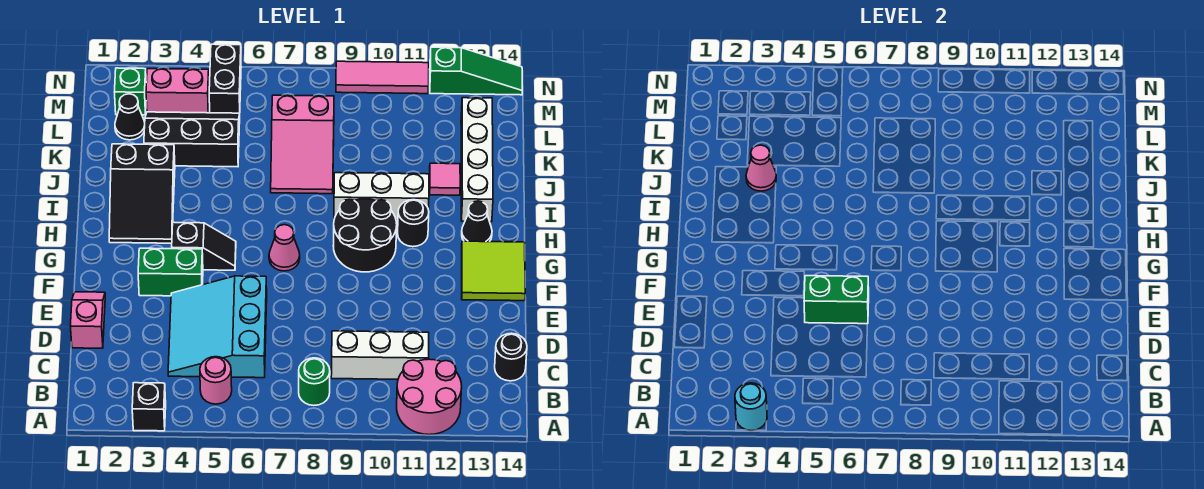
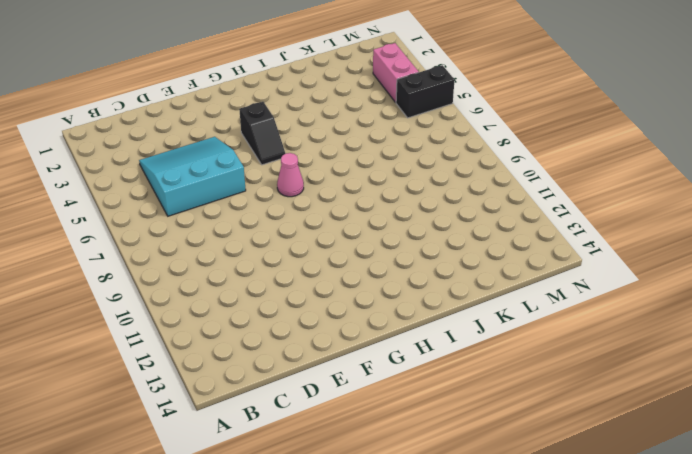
none -> black 1x1 brick [132,383,166,431]
none -> pink 2x2 round brick [397,359,462,435]
none -> pink 1x1 round brick [200,357,232,404]
none -> green 1x1 round brick [299,358,330,405]

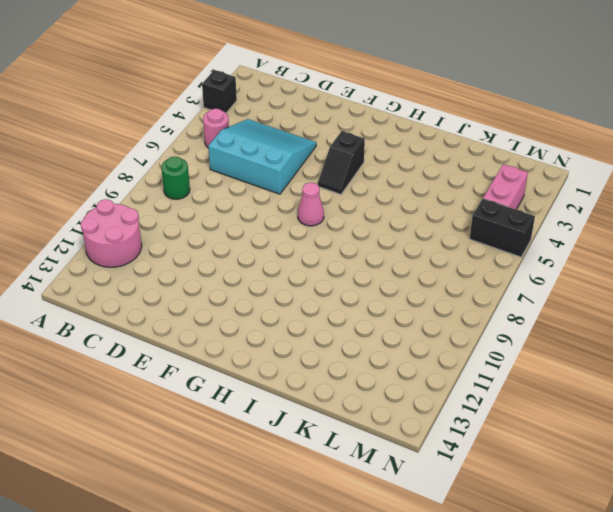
none -> white 1x3 brick [331,331,429,379]
none -> black 1x1 round brick [495,333,527,381]
none -> pink 1x2 slope [70,292,105,348]
none -> green 1x2 brick [138,248,203,296]

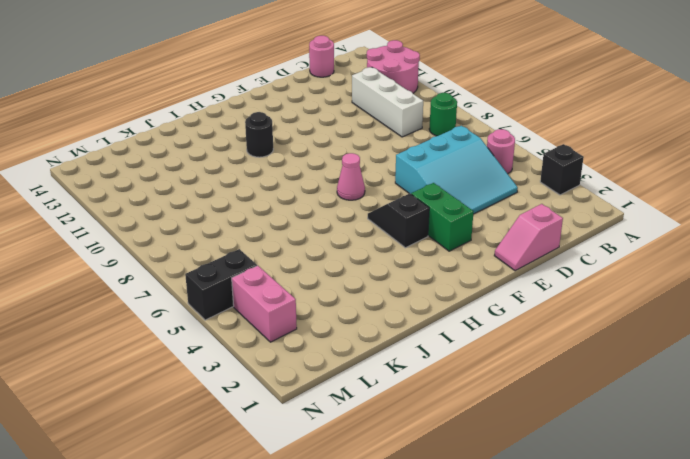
pink 1x1 round brick [309,36,334,77] -> black 1x1 round brick [495,333,527,381]
none -> lime 2x2 tile [462,241,525,301]
none -> black 2x2 round brick [333,199,397,272]
none -> black 2x3 slope [109,144,175,243]
none -> black 1x1 cone [462,201,492,242]

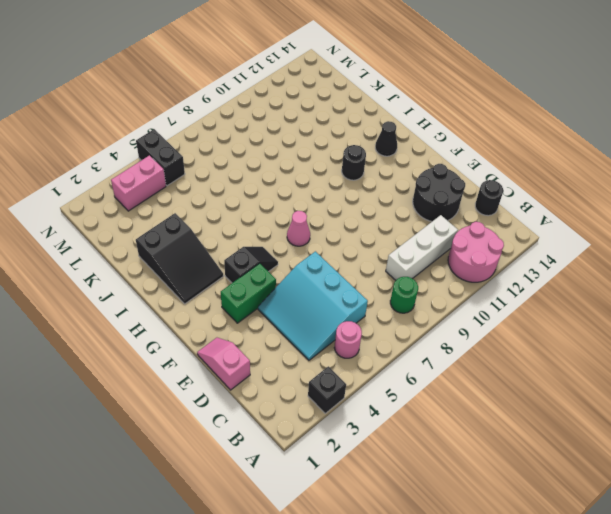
black 2x2 round brick [413,164,465,221] -> black 2x2 round brick moved to [333,199,397,272]
none -> lime 2x2 tile [462,241,525,301]
none -> white 1x3 brick [334,173,429,220]
none -> white 1x4 brick [461,98,493,222]
none -> pink 2x3 slope [271,95,334,194]

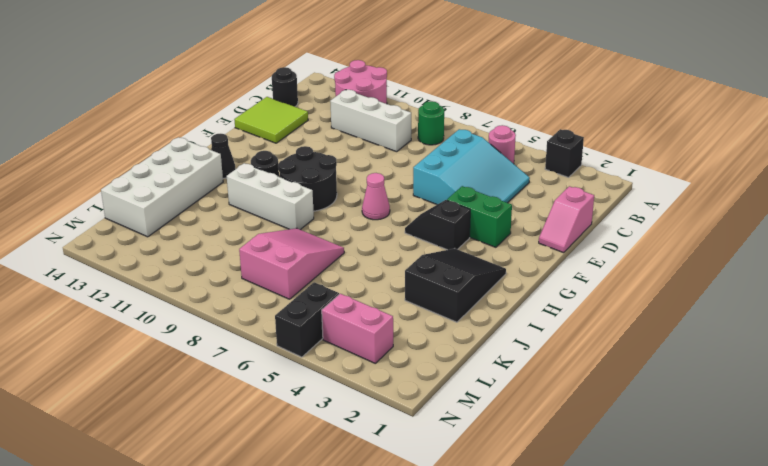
lime 2x2 tile [234,97,308,143] -> lime 2x2 tile moved to [462,241,525,301]
white 2x4 brick [101,137,223,237] -> white 1x4 brick [461,98,493,222]
none -> pink 1x1 tile [430,163,460,195]
none -> black 2x3 slope [144,112,240,167]
none -> black 1x1 cone [115,94,145,140]
none -> green 1x1 brick [115,68,146,115]

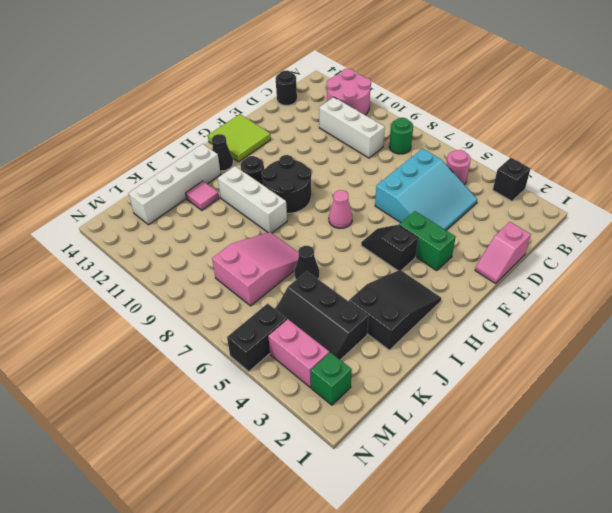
black 1x1 cone [295,246,320,280] -> black 1x1 cone moved to [115,94,145,140]
none -> pink 1x3 tile [336,61,429,94]
none -> green 1x3 slope [430,47,522,95]
none -> cyan 1x1 round brick [735,383,767,431]
none -> green 1x2 brick [804,276,869,324]

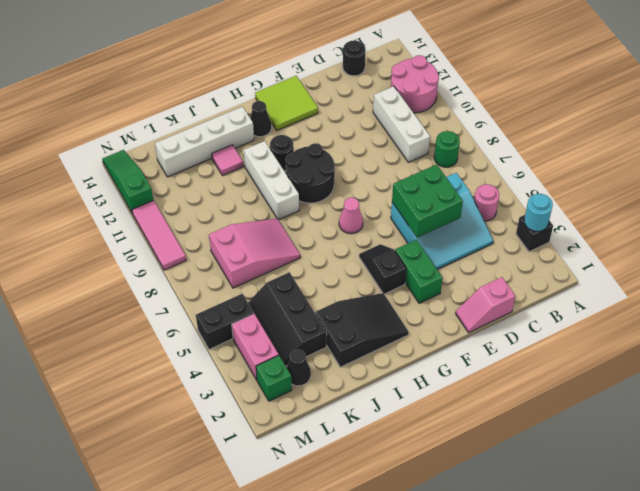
green 2x2 brick [392,164,463,238] -> green 1x2 brick [804,276,869,324]
none -> pink 1x1 cone [746,145,776,191]

